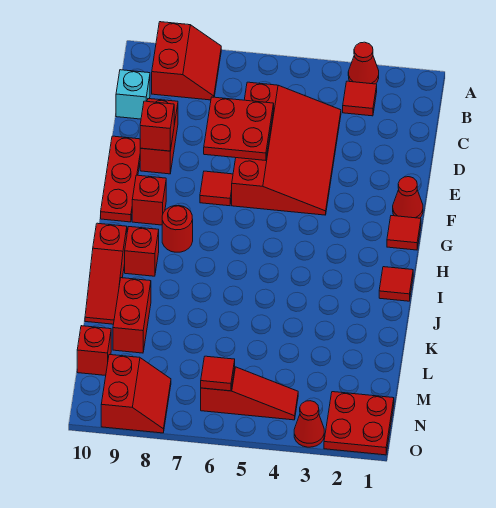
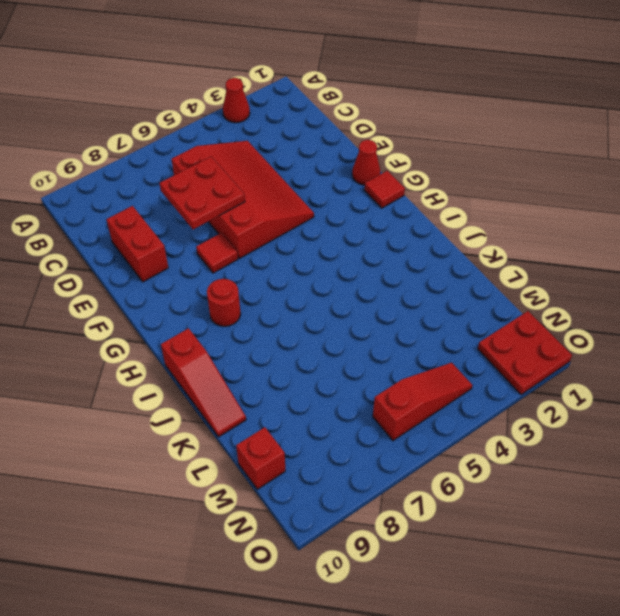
none -> red 2x2 slope [152,22,221,100]
none -> red 1x1 tile [343,81,377,116]
none -> cyan 1x1 brick [116,70,150,119]

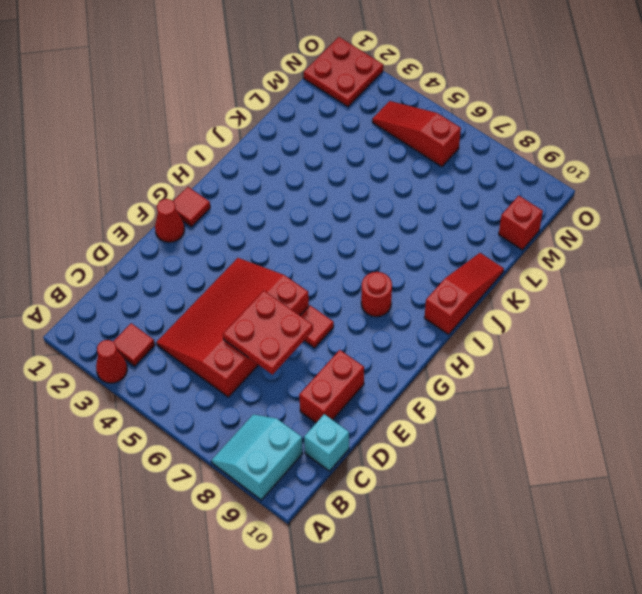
cyan 2x2 slope [212,414,303,500] -> red 2x2 slope [152,22,221,100]
none -> red 1x3 plate [101,136,140,222]
none -> red 1x1 brick [132,175,166,225]
none -> red 1x1 tile [379,267,413,301]

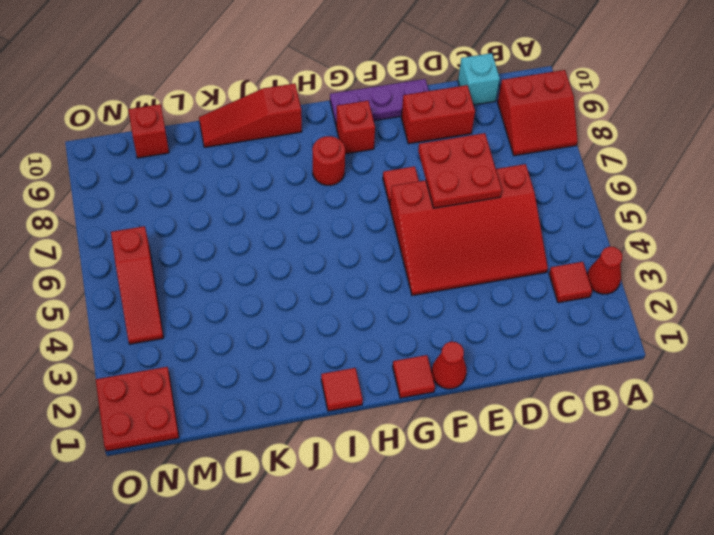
purple 1x3 plate [330,79,429,124] -> red 1x3 plate [101,136,140,222]
none -> red 1x1 brick [125,227,159,276]
none -> red 1x2 brick [113,278,151,353]
none -> red 2x2 slope [101,355,171,433]

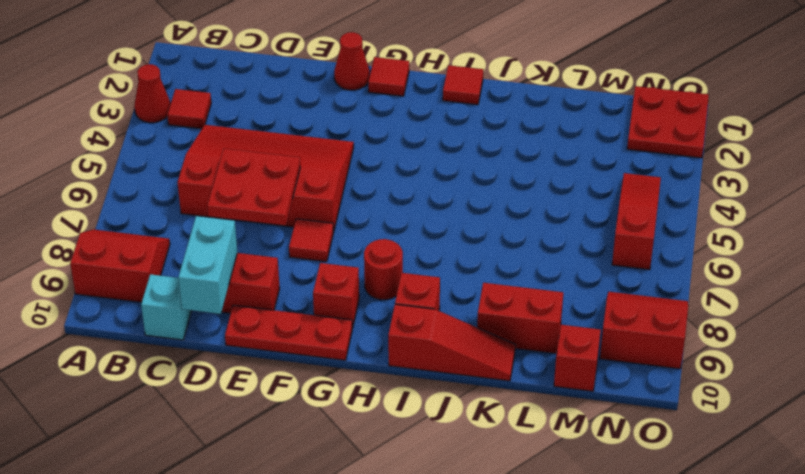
cyan 1x2 brick [178,216,237,314] -> none
none -> red 1x1 cone [294,401,324,447]
none -> red 1x1 brick [140,101,174,151]
none -> red 1x1 tile [201,356,235,391]

